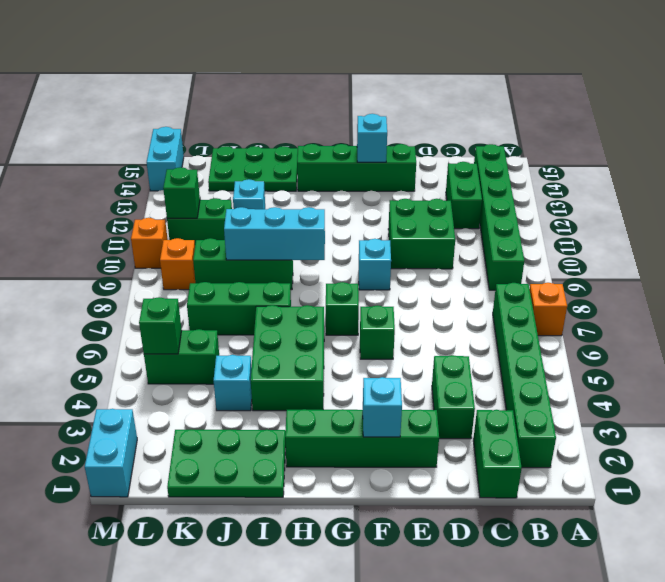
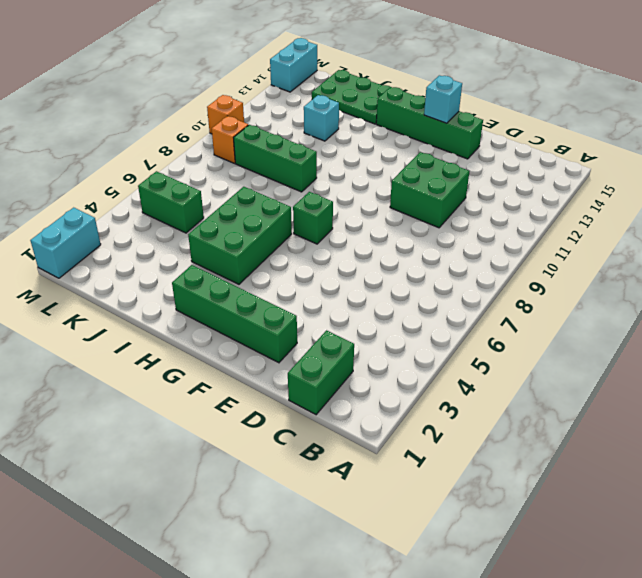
none -> orange 1x1 brick [530,283,567,336]
none -> green 1x6 brick [493,283,556,468]
none -> green 1x6 brick [474,144,524,290]
none -> green 1x2 brick [446,162,482,229]

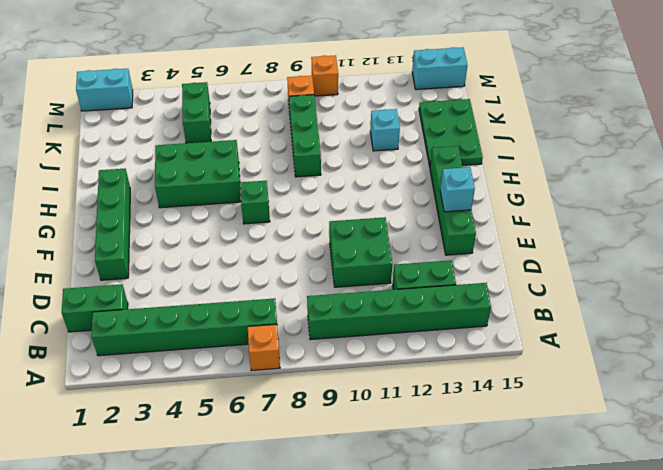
none -> green 1x2 brick [432,355,475,439]
none -> green 1x1 brick [360,305,395,359]
none -> cyan 1x1 brick [359,239,391,290]
none -> green 2x3 plate [167,429,286,497]

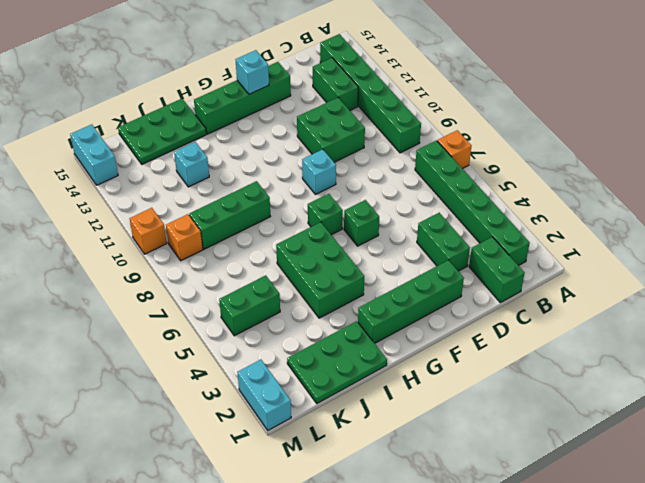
none -> green 1x3 brick [187,282,291,335]
none -> cyan 1x1 brick [214,355,252,411]
none -> green 1x2 brick [167,198,232,243]
none -> cyan 1x1 brick [363,377,402,437]

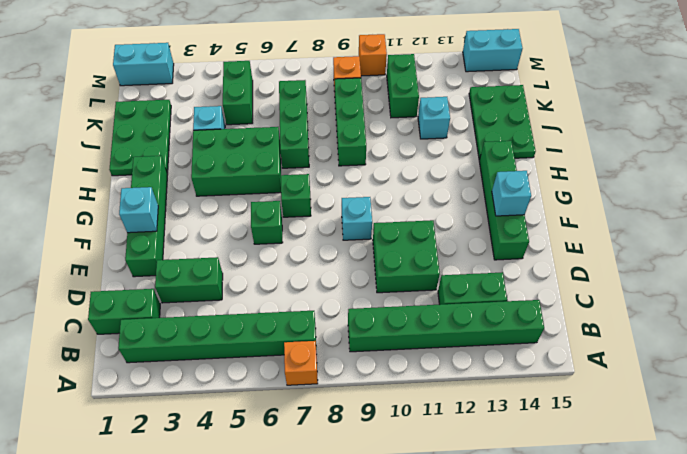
none -> cyan 1x3 brick [224,207,325,260]
none -> green 1x1 brick [139,297,182,354]
none -> green 1x1 brick [163,167,200,218]

